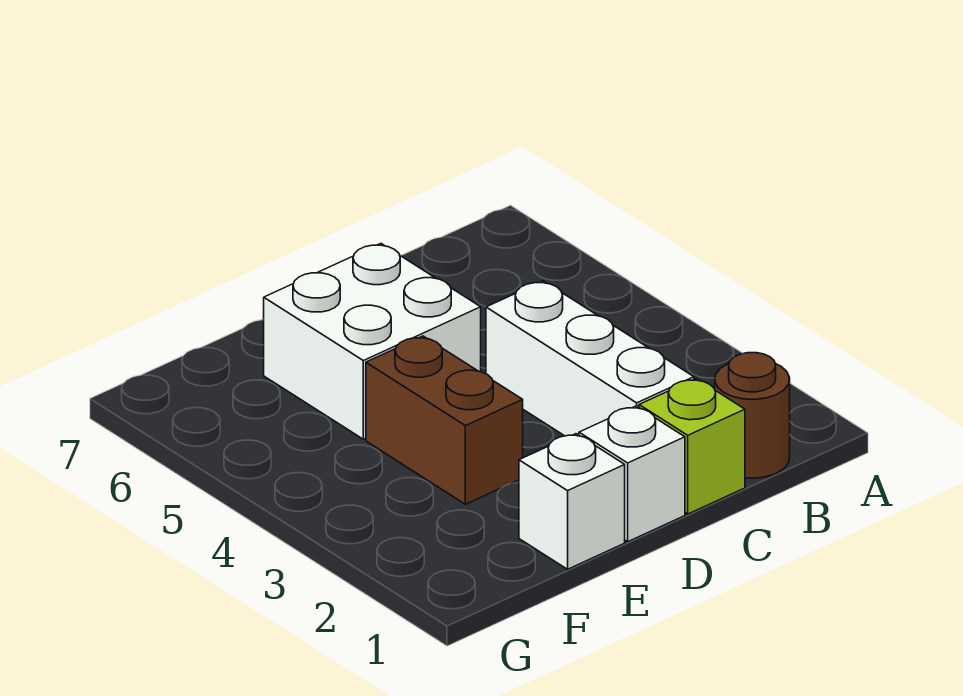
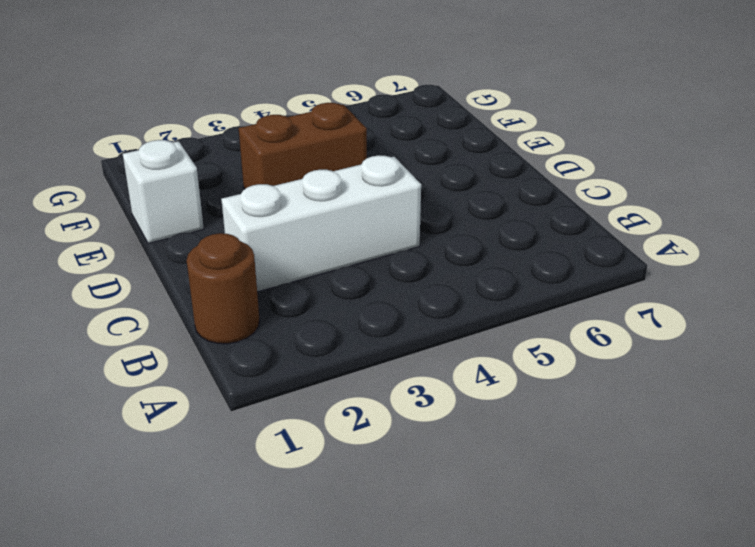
none -> lime 1x1 brick [639,378,745,514]
none -> white 1x1 brick [579,406,685,542]

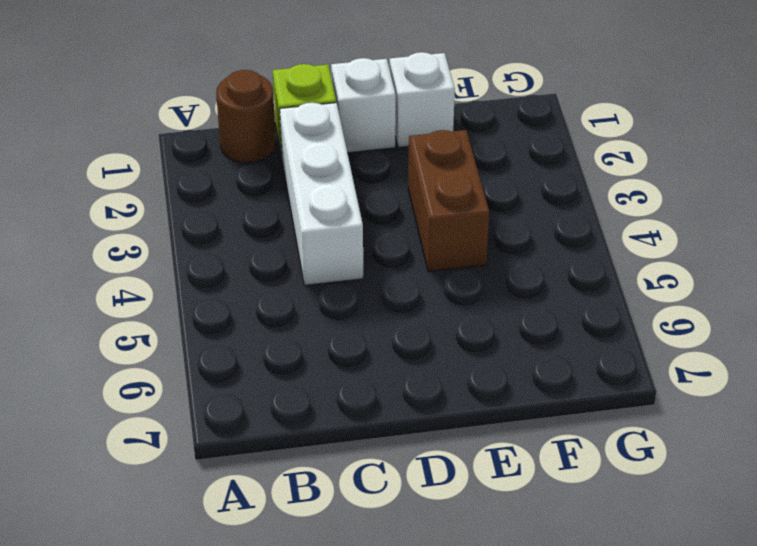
none -> white 2x2 brick [264,244,481,439]

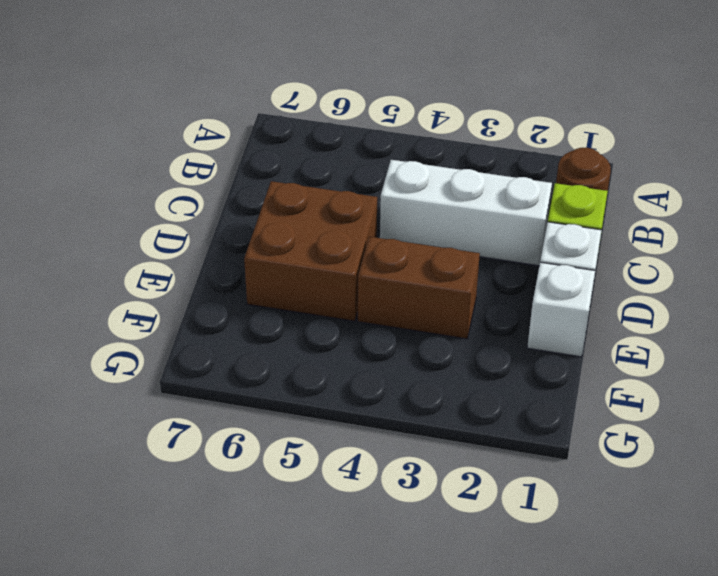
brown 2x2 brick [244,181,377,321] -> white 2x2 brick [264,244,481,439]

